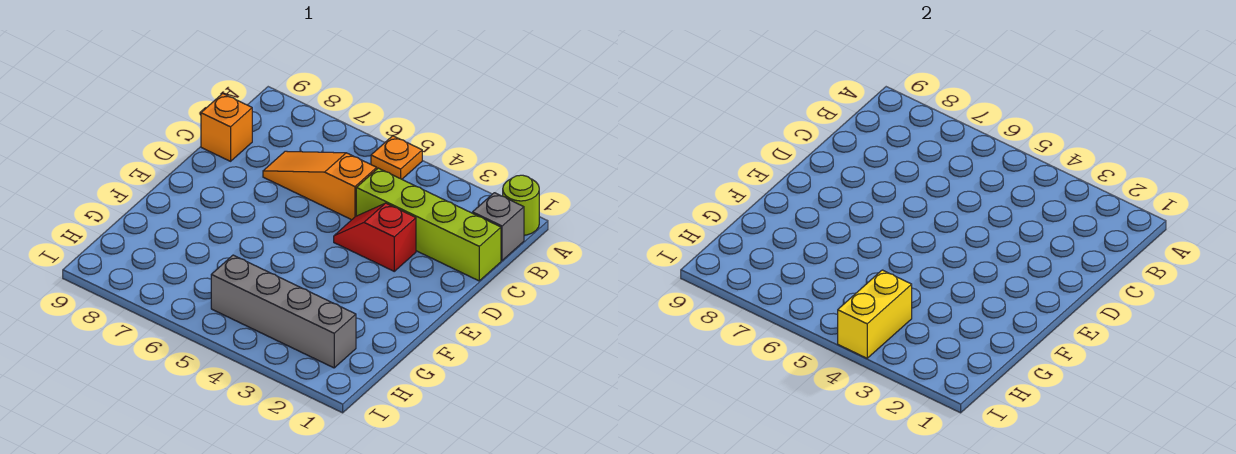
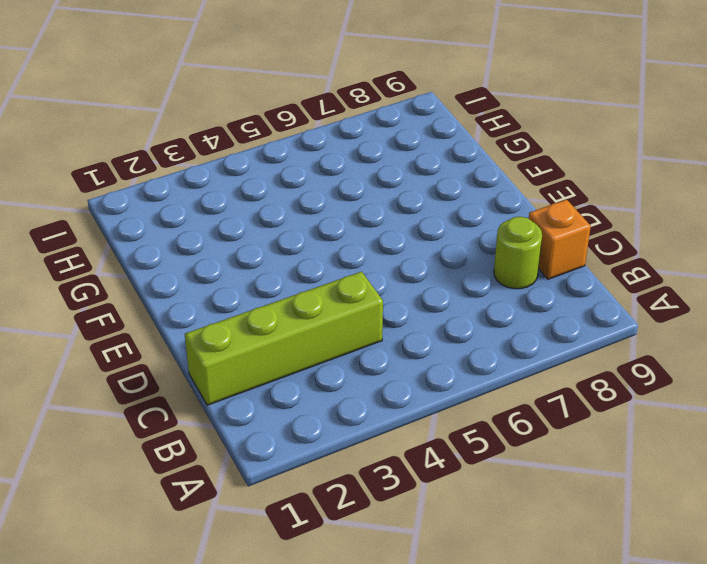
lime 1x1 round brick [494,217,542,289] -> lime 1x1 round brick moved to [503,175,539,235]
none -> orange 1x1 plate [371,136,422,179]
none -> grey 1x1 brick [473,193,524,260]

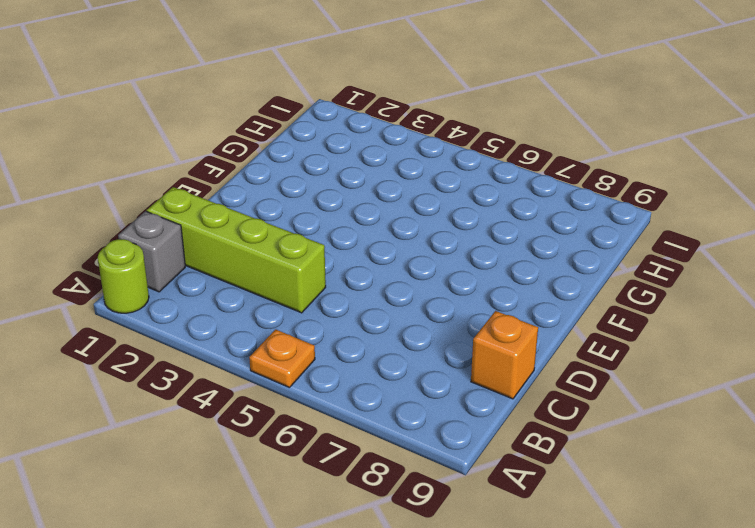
none -> orange 1x3 slope [263,151,377,220]
none -> red 1x2 slope [334,203,416,271]

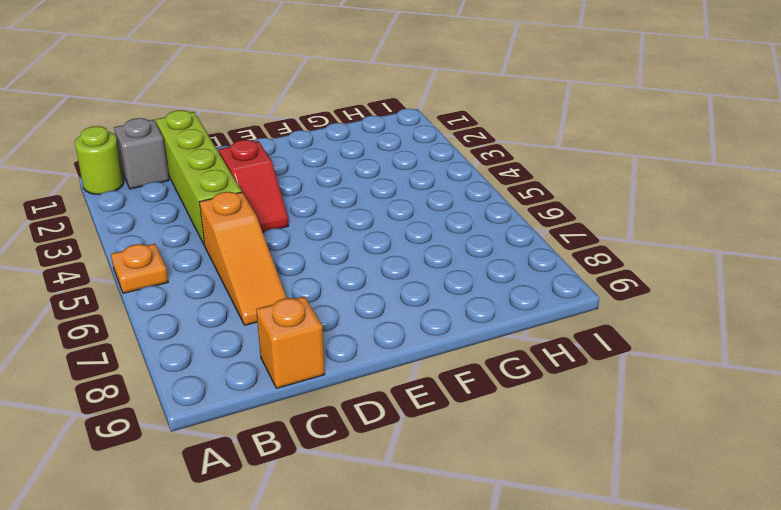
none -> grey 1x4 brick [211,255,356,368]
none -> yellow 1x2 brick [838,270,912,358]

